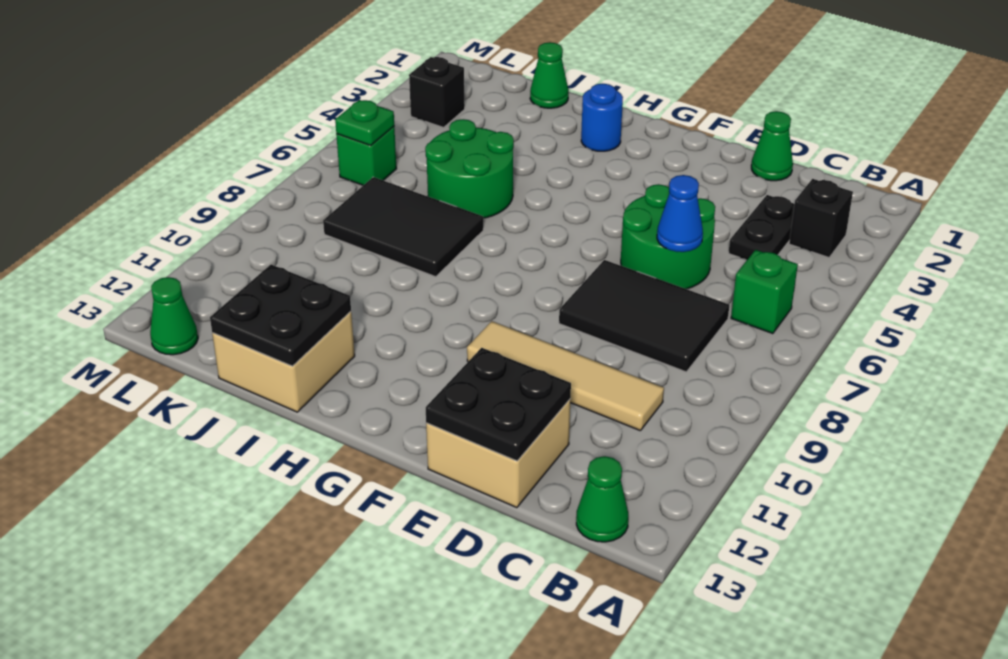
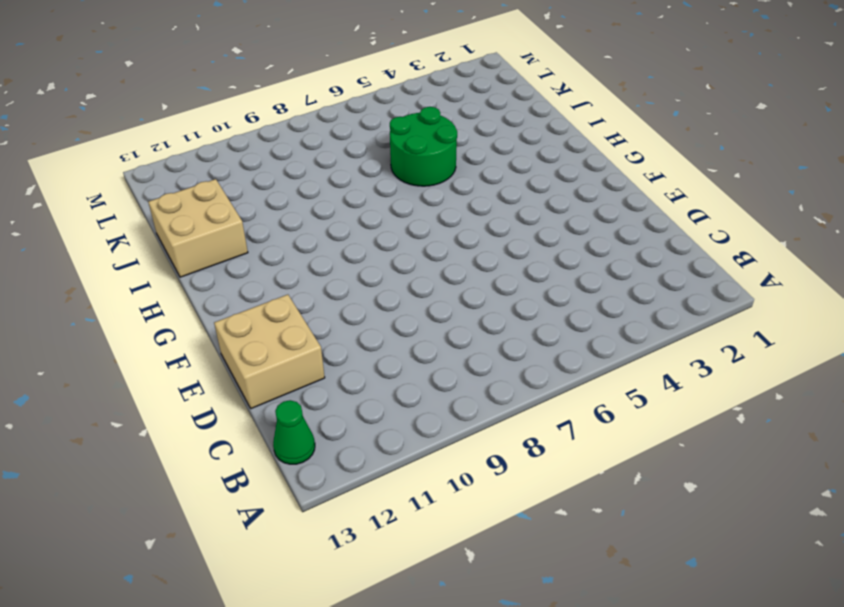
none -> black 1x1 brick [789,179,853,257]
none -> green 1x1 brick [731,250,798,334]
none -> black 1x2 plate [729,195,794,260]

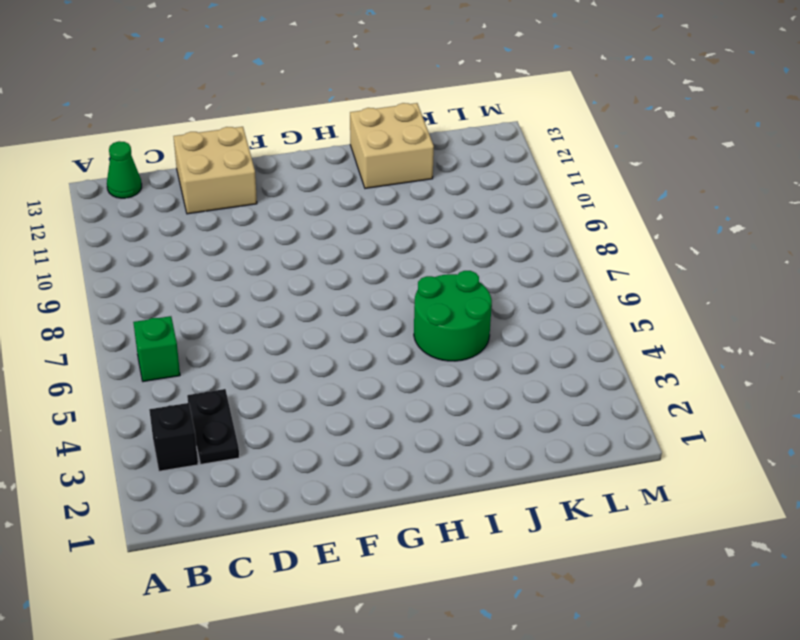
none -> black 2x3 tile [559,260,729,372]
none -> tan 1x4 tile [467,321,664,431]
none -> green 1x1 cone [751,111,793,181]

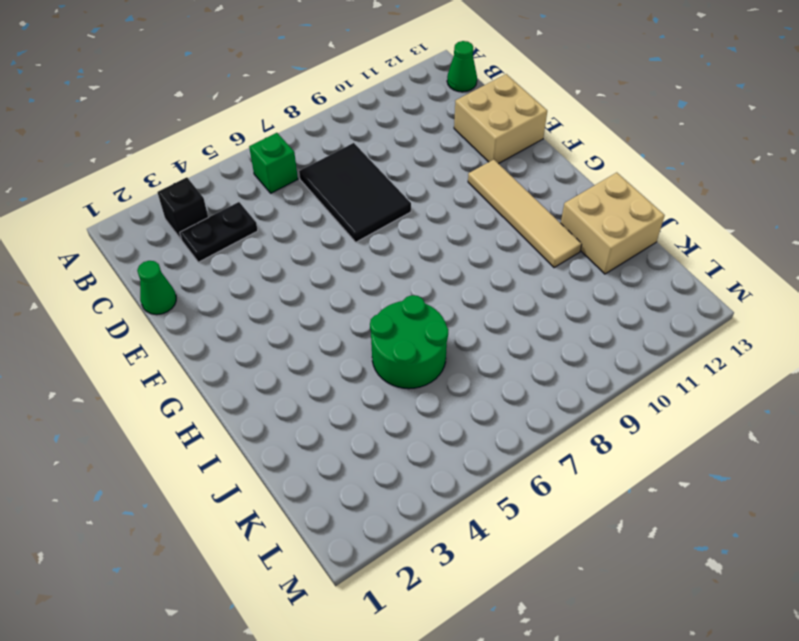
tan 1x4 tile [468,159,582,267] -> tan 1x4 tile moved to [467,321,664,431]
none -> green 2x2 round brick [621,184,715,289]
none -> blue 1x1 round brick [581,83,623,151]
none -> black 2x3 tile [323,177,483,277]

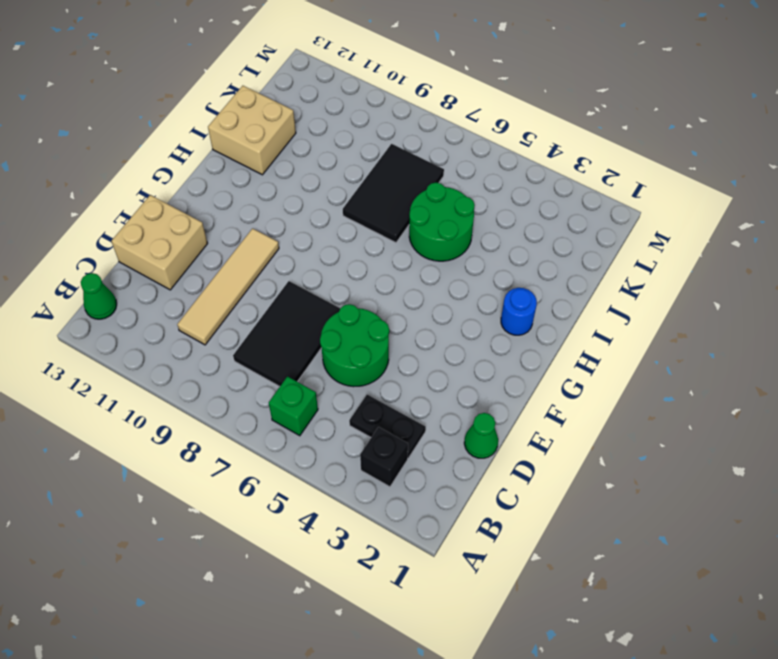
none -> green 1x1 cone [530,42,568,108]
none -> black 1x1 brick [409,57,465,127]
none -> green 1x1 brick [336,126,397,185]

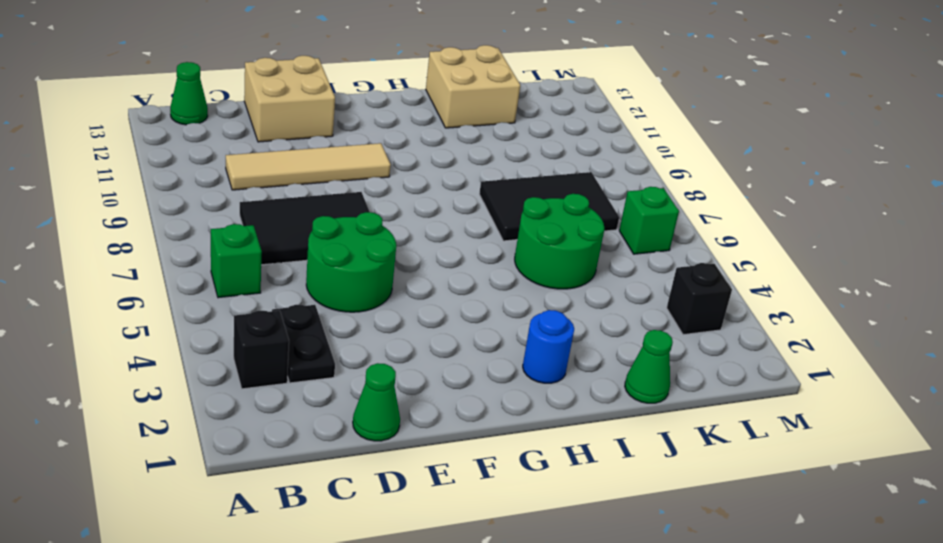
none -> green 1x1 cone [150,277,198,355]
none -> blue 1x1 cone [657,175,703,252]
none -> black 2x2 plate [426,348,571,461]

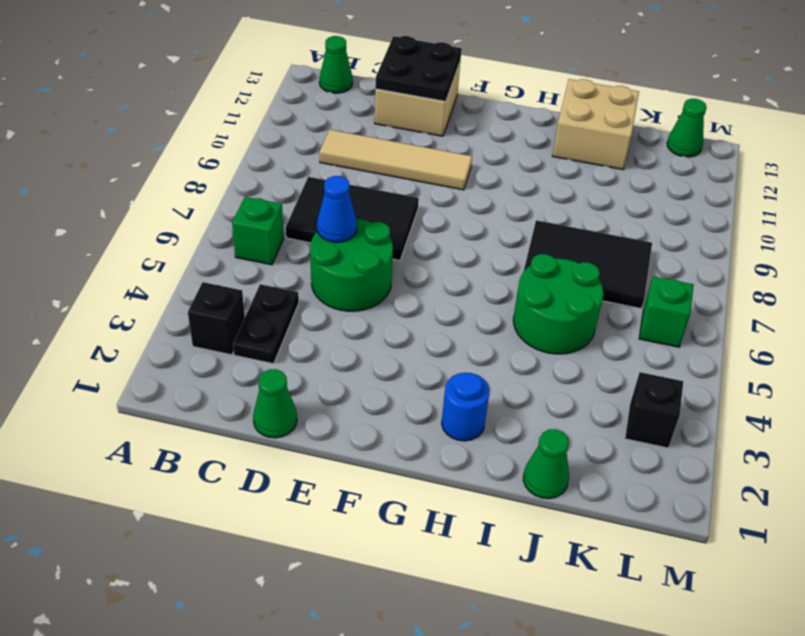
none -> black 2x2 plate [210,265,351,366]
none -> green 1x1 plate [335,100,394,145]

